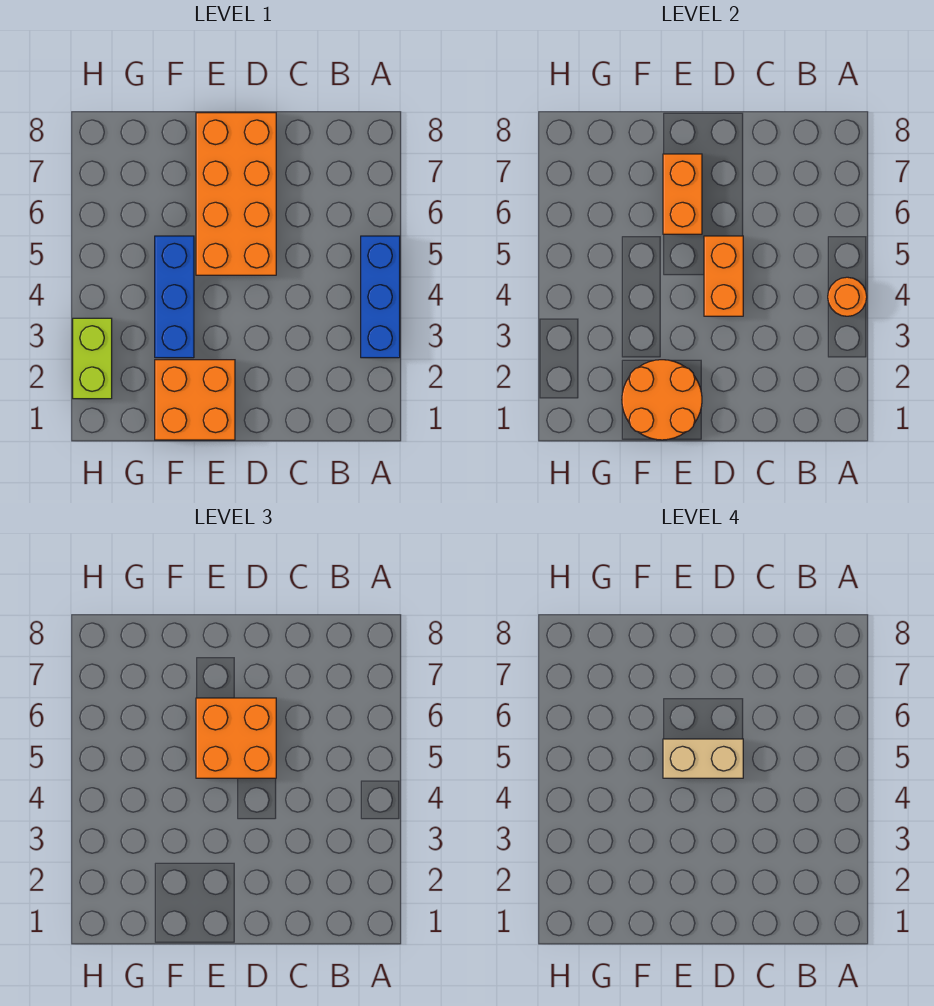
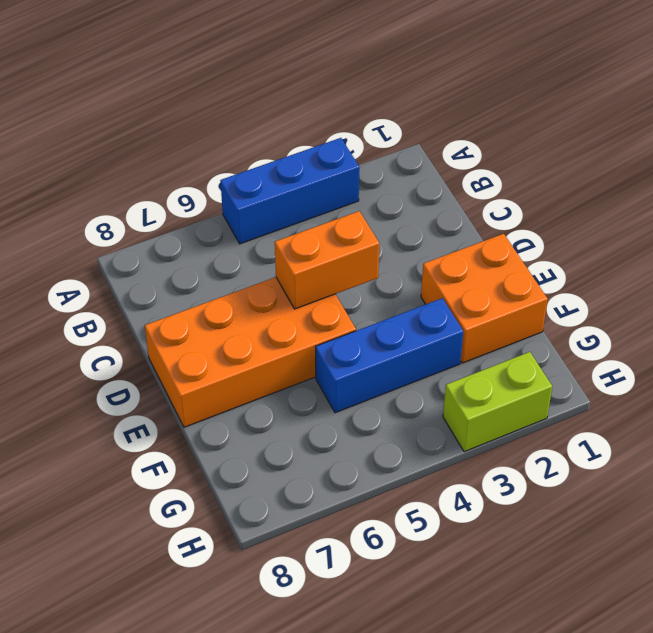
none -> orange 1x1 round brick [828,277,867,316]
none -> orange 2x2 round brick [622,360,702,440]

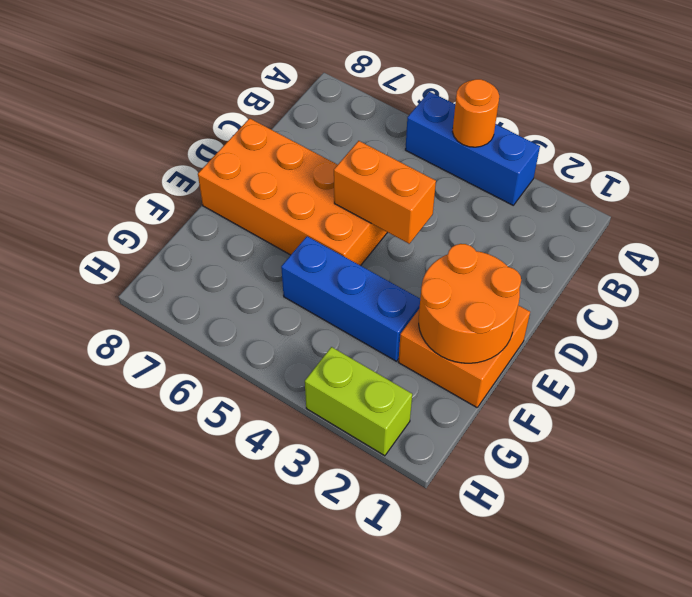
none -> orange 1x2 brick [663,154,702,234]
none -> orange 2x2 brick [196,698,276,778]

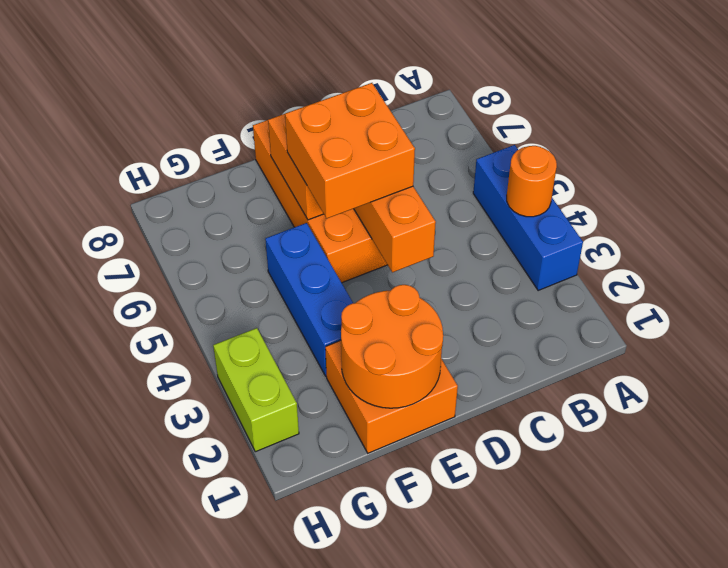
none -> tan 1x2 brick [663,739,743,778]

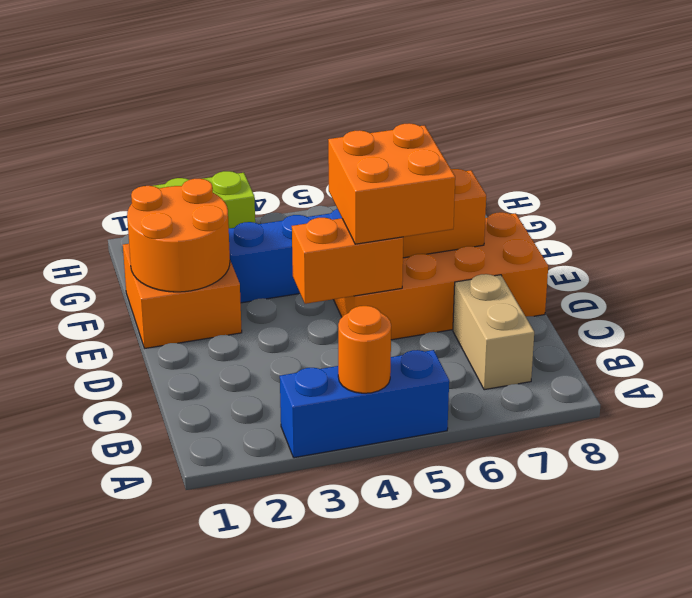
tan 1x2 brick [453,274,534,390] -> tan 1x2 brick moved to [663,739,743,778]

